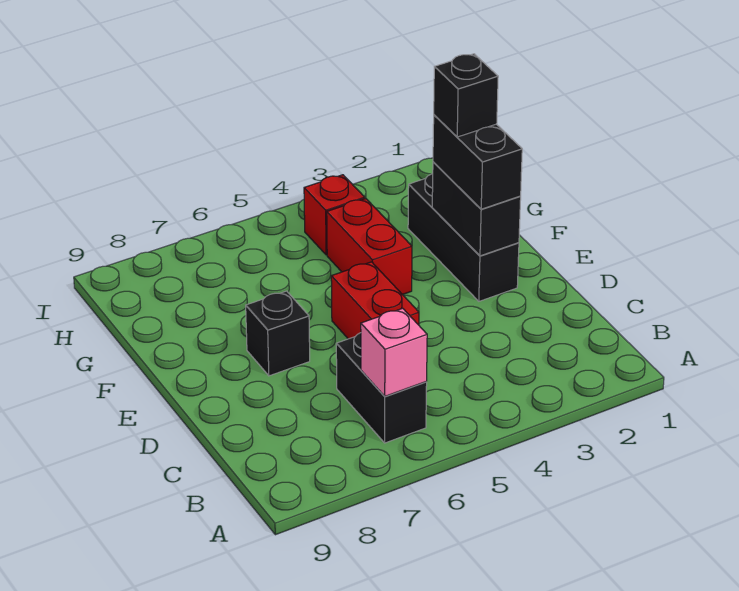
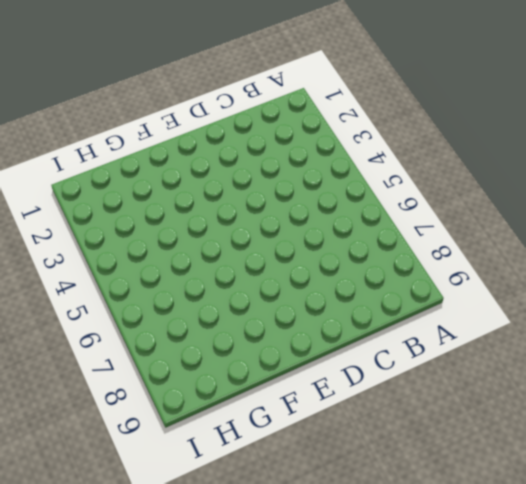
none -> black 1x2 brick [336,333,427,443]
none -> red 1x2 brick [331,262,419,339]

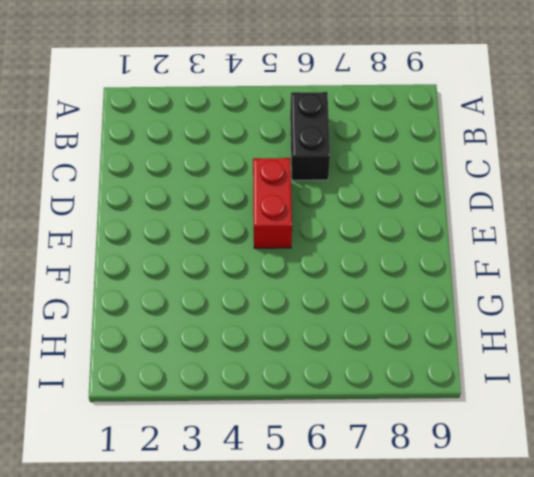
none -> black 1x3 brick [408,174,519,301]
none -> black 1x1 brick [246,291,310,376]

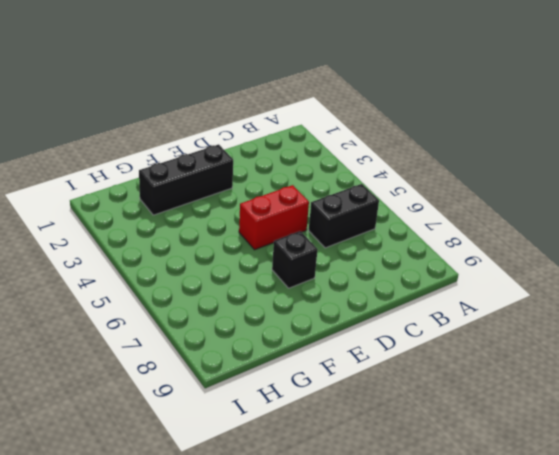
none -> red 1x2 brick [327,199,412,295]
none -> red 1x1 brick [304,175,365,255]

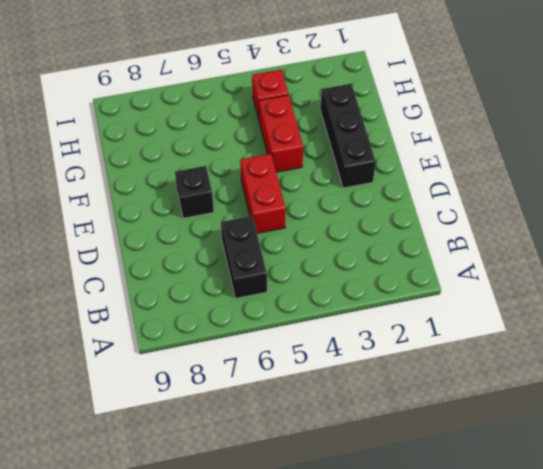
none -> pink 1x1 brick [361,308,427,396]
none -> black 1x2 brick [432,162,521,256]

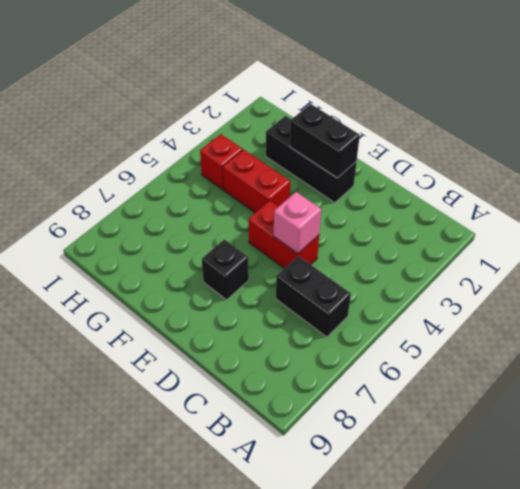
pink 1x1 brick [274,192,321,253] -> pink 1x1 brick moved to [361,308,427,396]
none -> black 1x2 brick [433,115,522,209]
none -> black 1x1 brick [434,54,498,137]

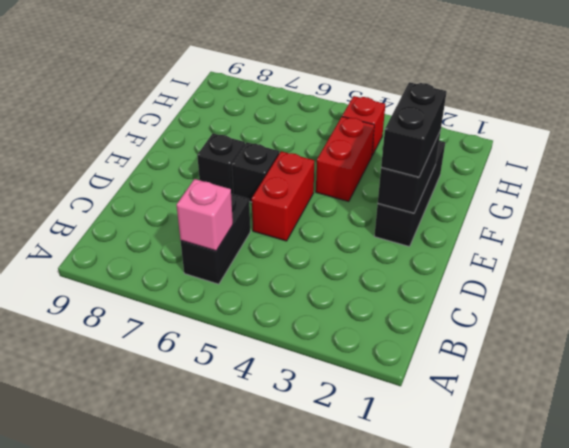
black 1x1 brick [232,142,279,202] -> black 1x1 brick moved to [434,54,498,137]

